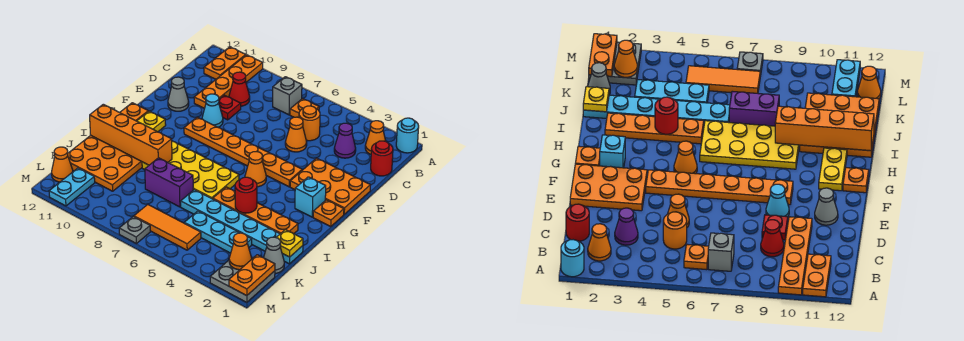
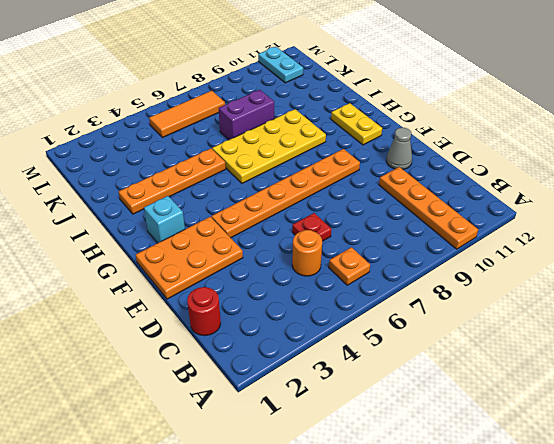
red 1x1 plate [292,213,332,241] -> red 1x1 plate moved to [219,95,241,120]
none -> cyan 1x1 round brick [396,118,419,153]
none -> orange 1x2 plate [204,47,246,79]
none -> orange 1x1 cone [365,121,386,154]
none -> grey 1x1 brick [273,77,302,115]

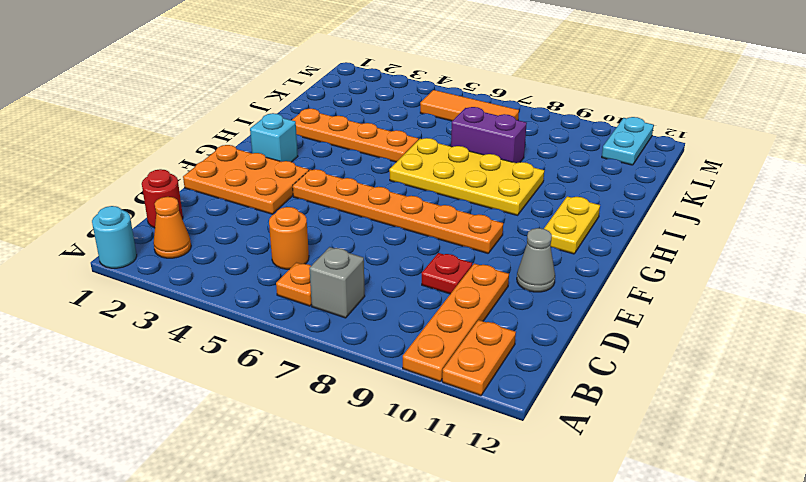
none -> purple 1x1 cone [334,123,356,158]
none -> red 1x1 cone [229,72,250,106]
none -> orange 1x1 cone [285,117,307,152]
none -> cyan 1x1 cone [202,94,223,127]

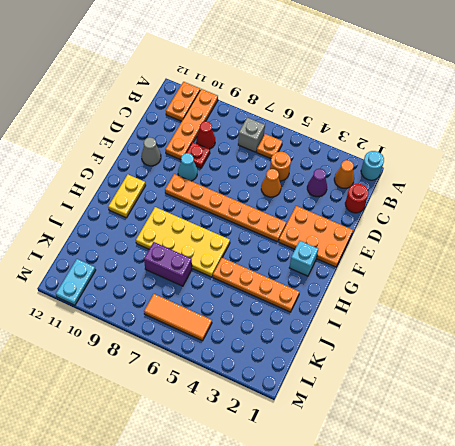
none -> orange 1x1 plate [313,200,344,227]
none -> orange 1x1 cone [245,152,266,187]
none -> orange 1x1 plate [120,103,148,121]
none -> orange 3x3 plate [68,136,142,191]

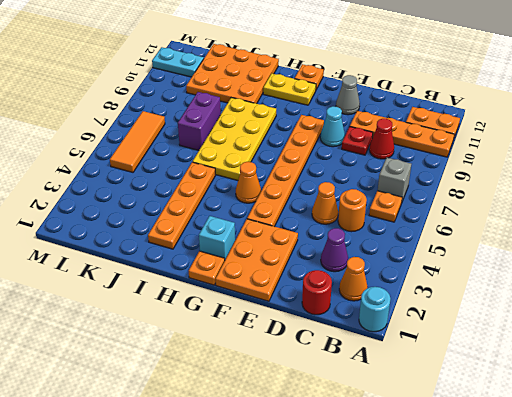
none -> cyan 1x6 plate [181,190,303,264]
none -> grey 1x1 cone [264,237,284,273]
none -> cyan 1x3 plate [184,211,252,253]
none -> grey 2x2 plate [210,260,275,302]

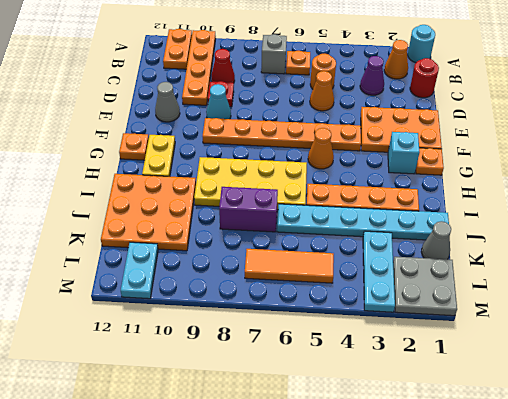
cyan 1x3 plate [363,231,395,312] -> cyan 1x3 plate turned to [184,211,252,253]
none -> orange 1x1 cone [52,147,73,182]
none -> grey 1x1 plate [119,217,150,244]
none -> red 1x1 round brick [235,177,257,213]
none -> orange 1x4 brick [90,104,172,165]

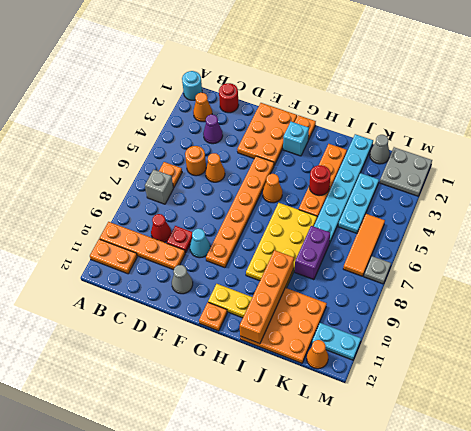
none -> yellow 1x1 plate [276,230,303,257]
none -> orange 1x2 plate [229,255,275,296]
none -> orange 1x1 cone [229,233,252,270]

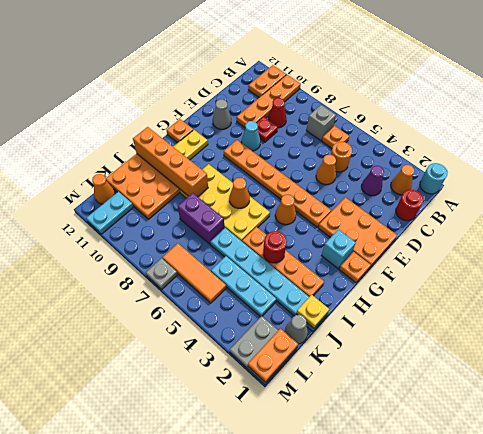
orange 1x1 cone [229,178,250,208] -> orange 1x1 cone moved to [229,233,252,270]

